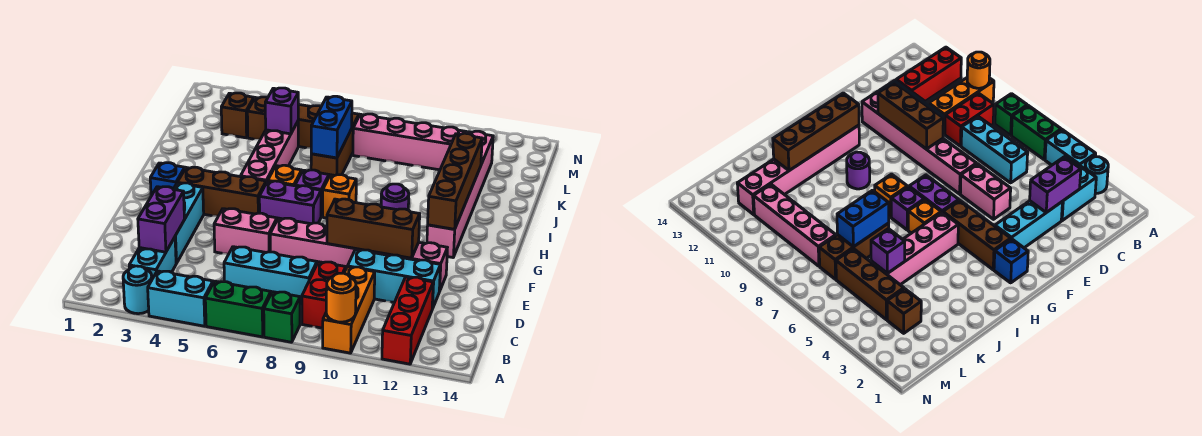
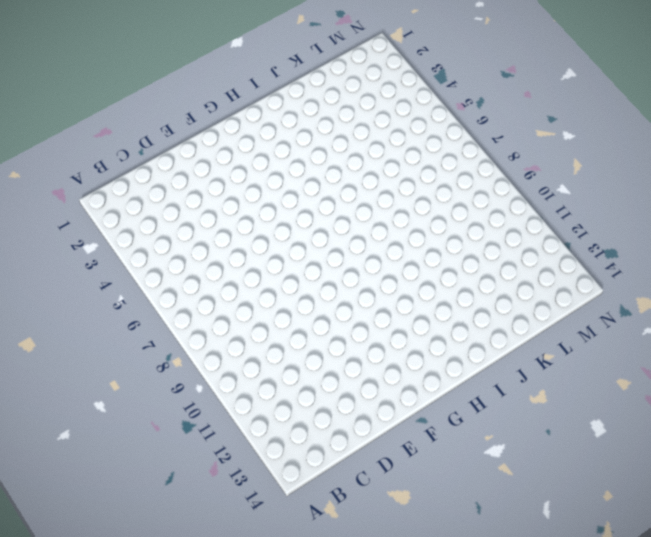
none -> cyan 1x1 round brick [123,266,152,314]
none -> cyan 1x2 brick [148,271,213,326]
none -> green 1x2 brick [205,281,271,337]
none -> green 1x1 brick [264,292,300,342]

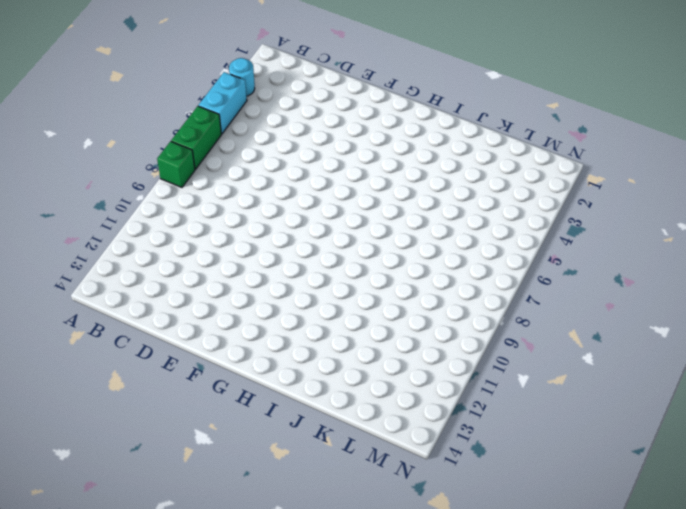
none -> orange 1x3 brick [323,267,375,353]
none -> red 1x3 brick [382,277,433,364]
none -> cyan 1x2 brick [129,237,176,279]
none -> red 1x2 brick [302,262,346,328]

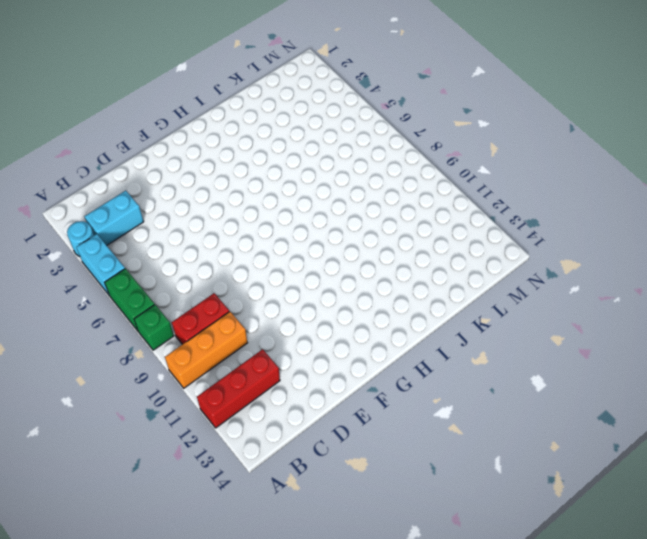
none -> cyan 1x3 brick [224,247,317,305]
none -> cyan 1x3 brick [173,183,204,264]
none -> cyan 1x3 brick [348,250,440,309]
none -> pink 1x2 brick [214,209,277,254]

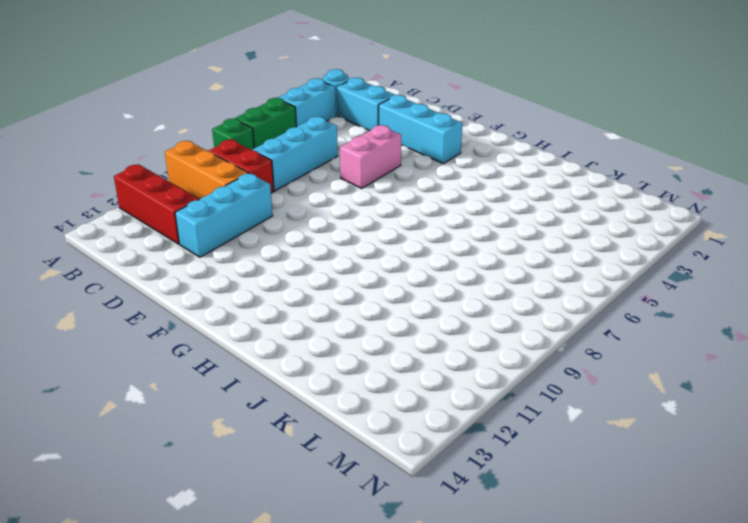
none -> pink 1x6 brick [270,218,447,291]
none -> blue 1x1 brick [150,163,185,196]
none -> brown 1x3 brick [177,167,266,216]
none -> purple 1x2 brick [259,181,321,224]

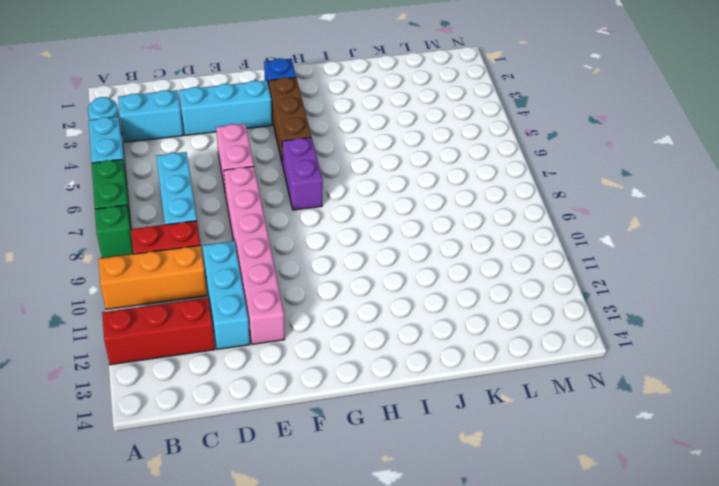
none -> pink 1x6 brick [427,131,493,257]
none -> pink 1x4 brick [241,122,298,183]
none -> orange 1x1 brick [268,165,302,186]
none -> purple 1x1 brick [295,170,329,216]

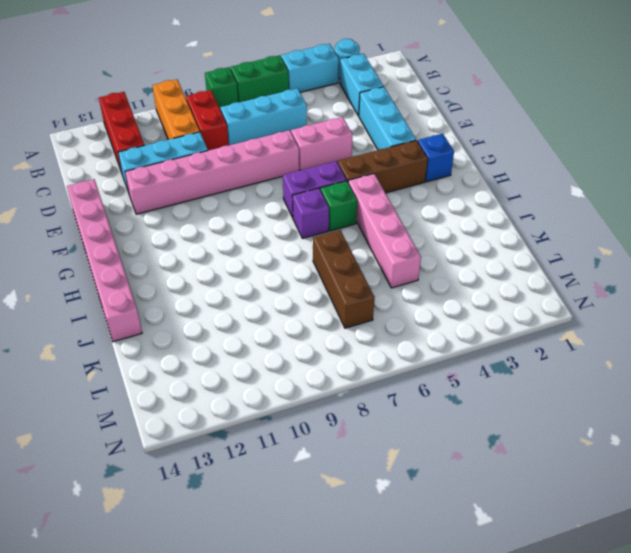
pink 1x6 brick [67,179,142,342] -> pink 1x6 brick moved to [427,131,493,257]
green 1x1 brick [321,181,357,231] -> orange 1x1 brick [268,165,302,186]
none -> orange 1x1 brick [323,175,356,218]
none -> purple 1x1 round brick [381,184,409,210]
none -> brown 1x1 brick [221,93,254,138]
none -> brown 1x3 brick [247,97,321,148]

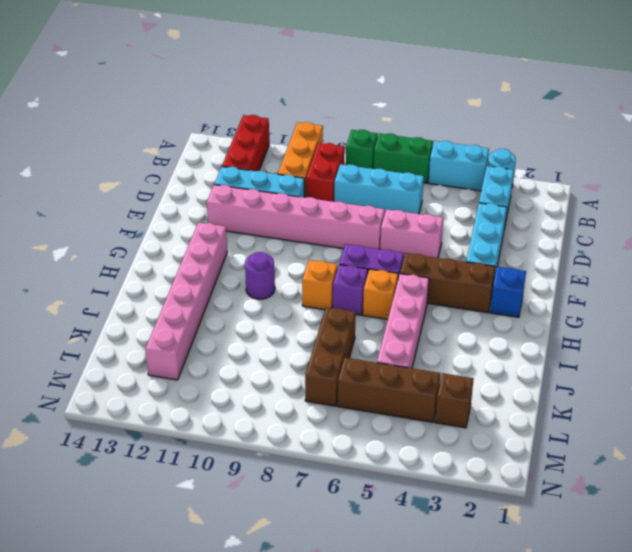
none -> pink 1x4 brick [353,114,466,170]
none -> orange 1x1 round brick [326,273,356,322]
none -> purple 1x2 brick [138,187,185,252]
none -> brown 1x3 brick [327,199,420,258]

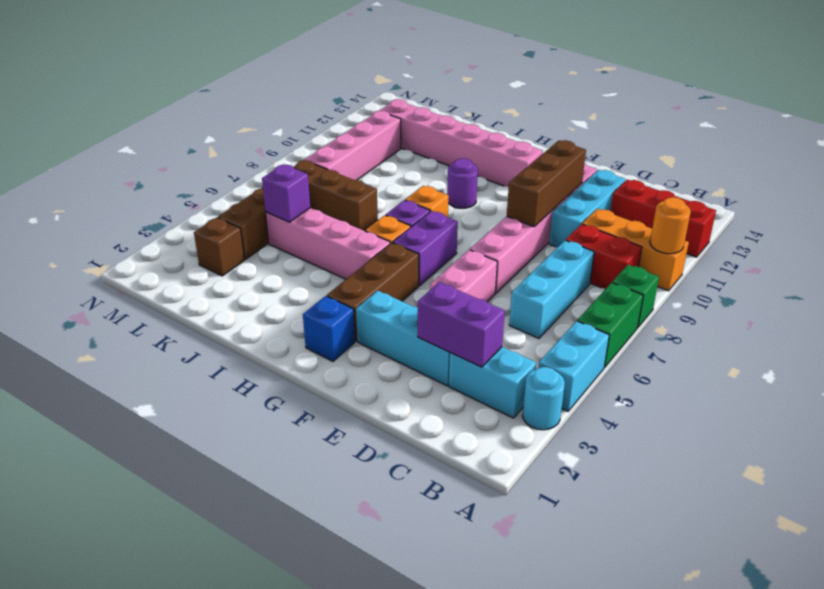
none -> brown 1x4 brick [428,133,482,229]
none -> blue 1x2 brick [311,96,352,158]

